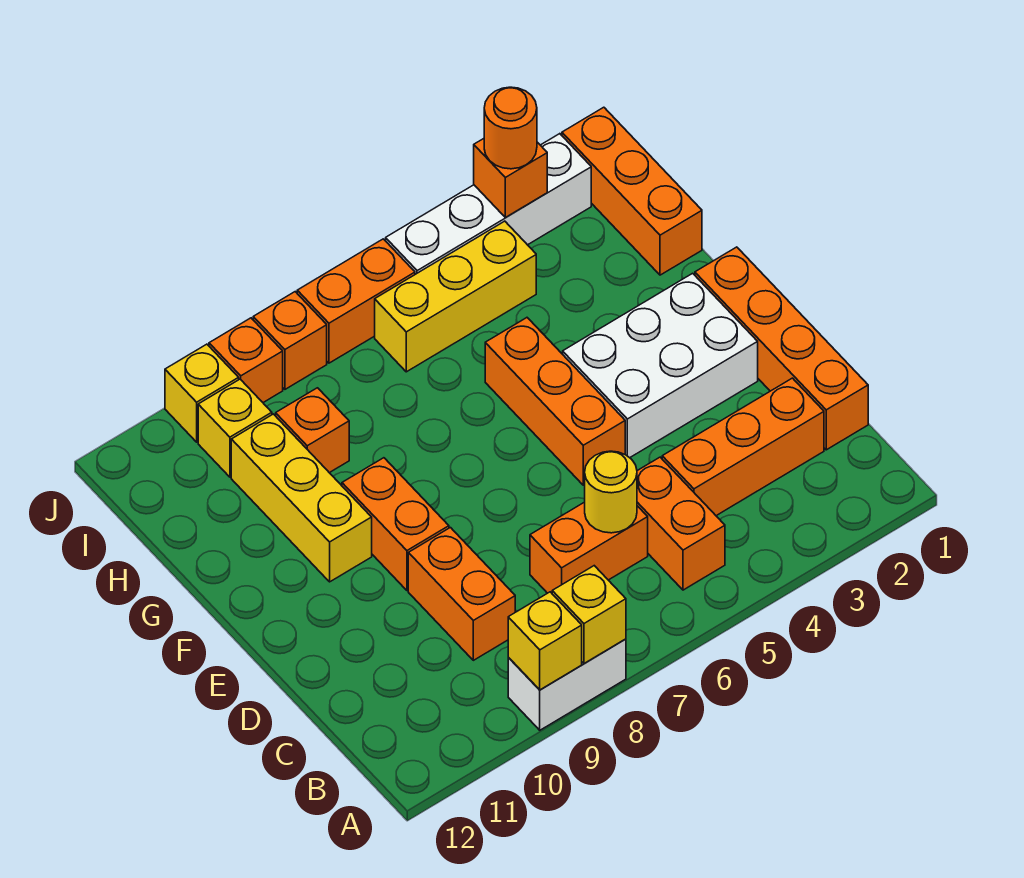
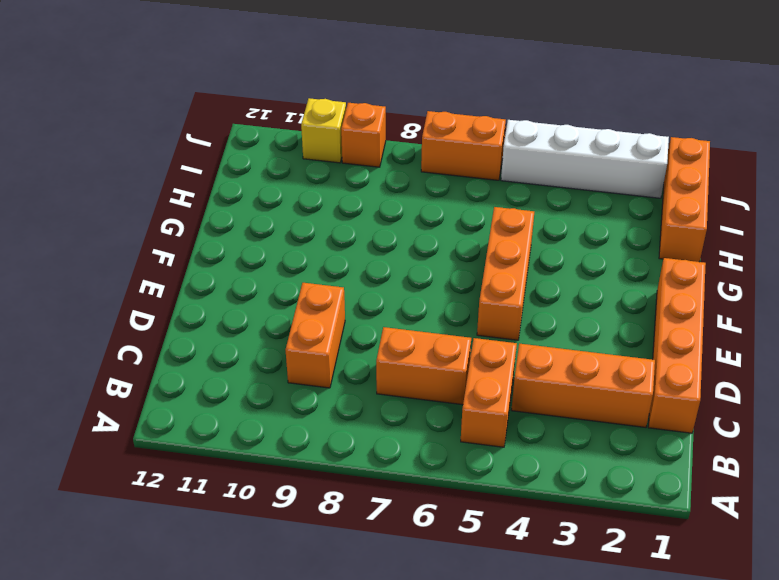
none -> white 1x2 brick [508,639,626,730]
none -> white 2x3 brick [563,273,758,458]
none -> orange 1x2 brick [342,458,449,590]

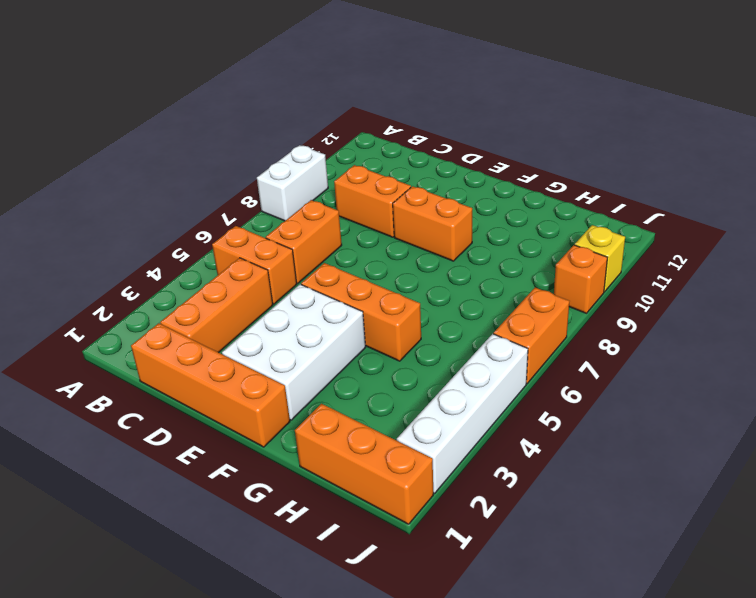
none -> yellow 1x3 brick [231,414,372,582]
none -> orange 1x1 brick [276,388,349,473]
none -> yellow 1x3 brick [375,221,536,372]

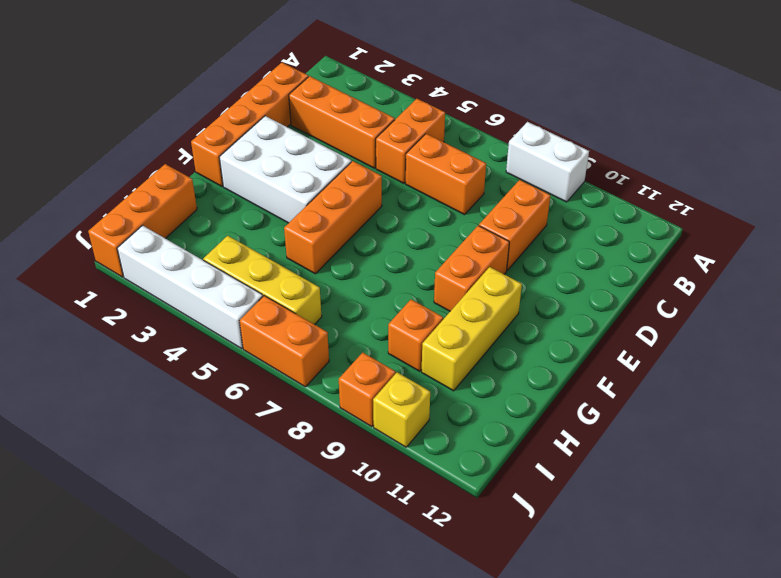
none -> yellow 1x1 brick [198,379,272,477]
none -> orange 1x1 brick [253,292,327,389]
none -> yellow 1x1 brick [552,566,626,663]

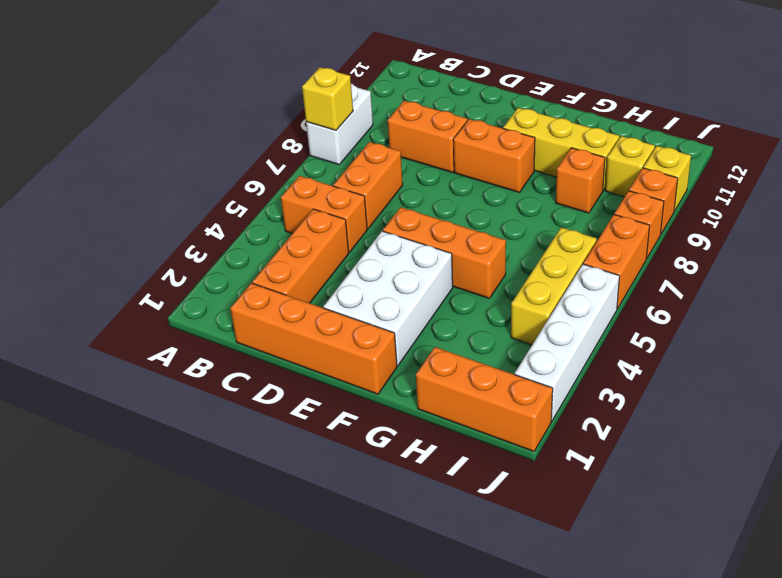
none -> yellow 1x1 brick [508,592,582,690]
none -> yellow 1x1 round brick [585,451,637,533]
none -> orange 1x1 brick [474,139,547,217]

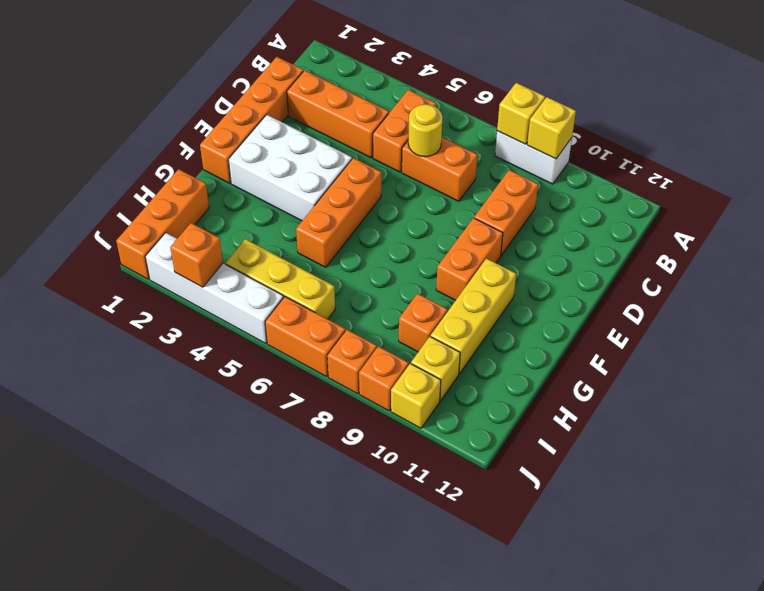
none -> orange 1x1 round brick [484,87,537,169]

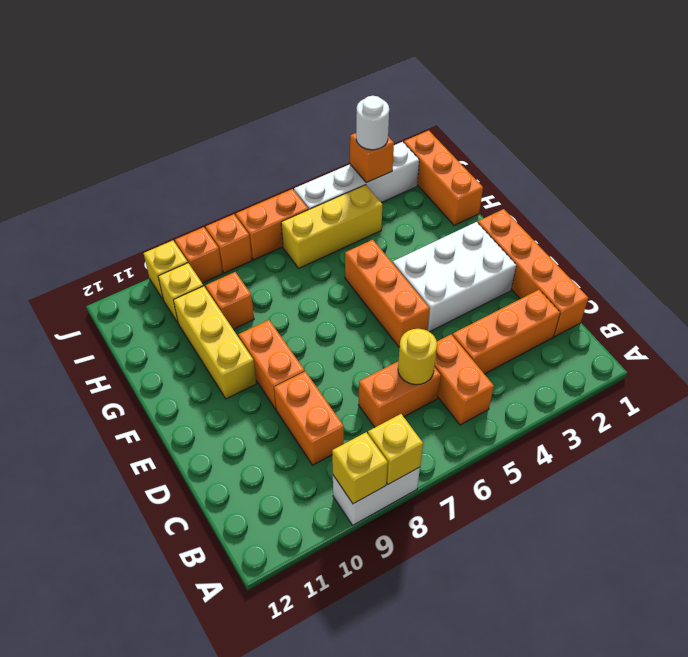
white 1x1 round brick [356,96,389,150] -> orange 1x1 round brick [484,87,537,169]

